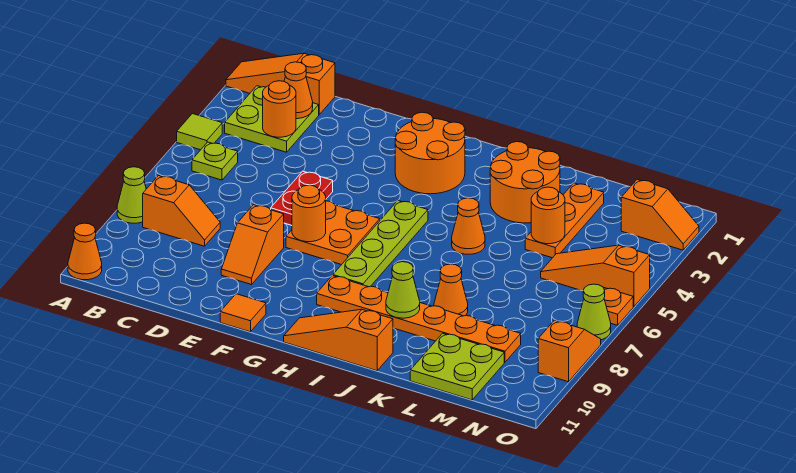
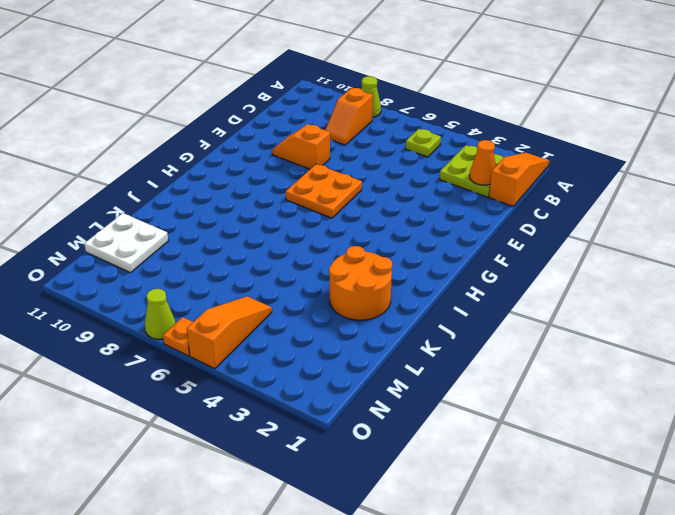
white 2x2 plate [84,213,168,273] -> lime 2x2 plate [410,333,504,400]
none -> lime 1x1 tile [177,114,222,150]
none -> orange 1x1 cone [68,223,102,280]
none -> red 1x2 plate [271,171,333,225]
none -> orange 1x1 tile [220,294,266,332]

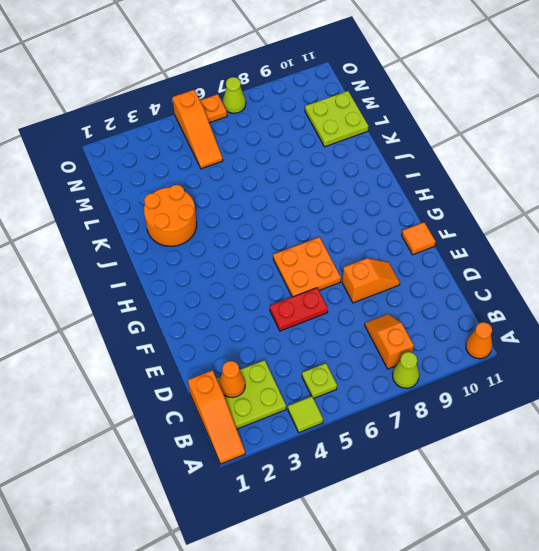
none -> orange 2x2 round brick [395,112,465,194]
none -> lime 1x4 plate [333,201,428,287]
none -> orange 1x6 plate [317,276,521,362]
none -> orange 1x3 slope [284,309,393,371]

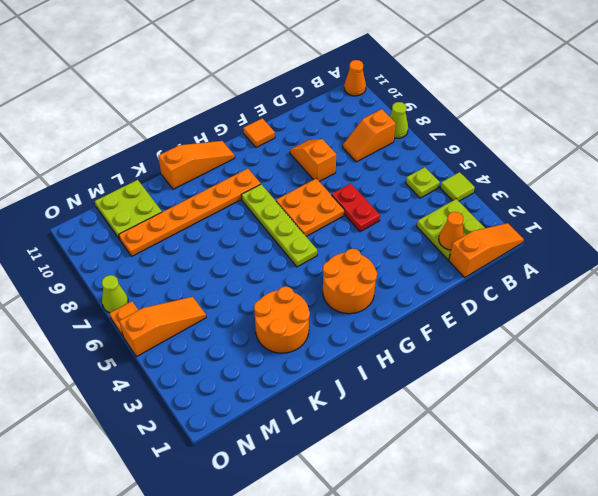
none -> orange 1x1 cone [452,198,485,254]
none -> orange 1x1 cone [434,264,468,316]
none -> orange 1x3 plate [525,183,604,258]
none -> orange 1x2 slope [621,179,699,250]

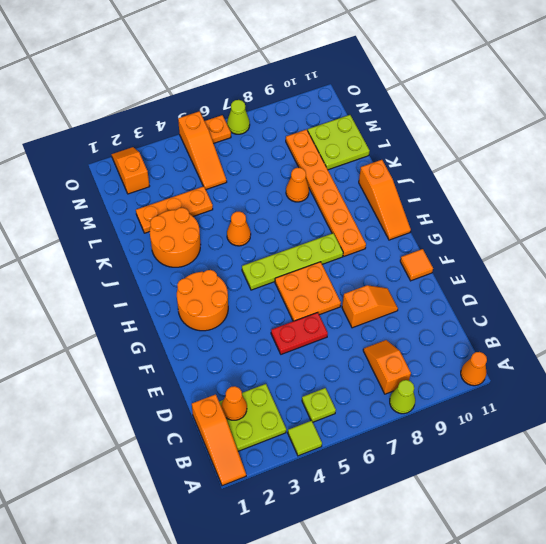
none -> orange 1x2 slope [538,320,601,382]
none -> orange 1x1 round brick [263,81,296,137]
none -> orange 1x1 round brick [292,185,326,242]
none -> lime 1x1 cone [386,262,420,318]

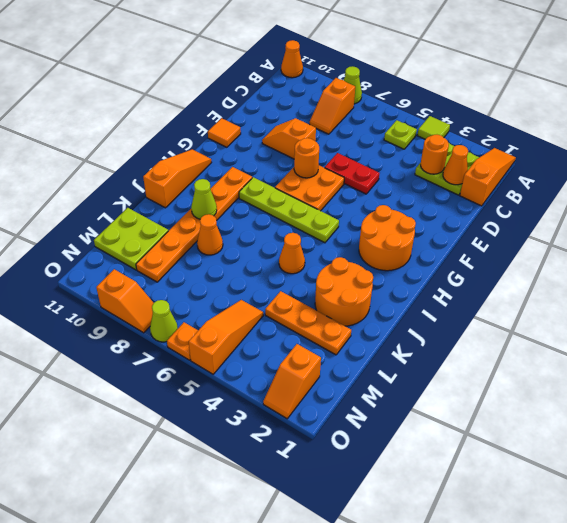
none -> orange 1x1 round brick [531,187,565,244]

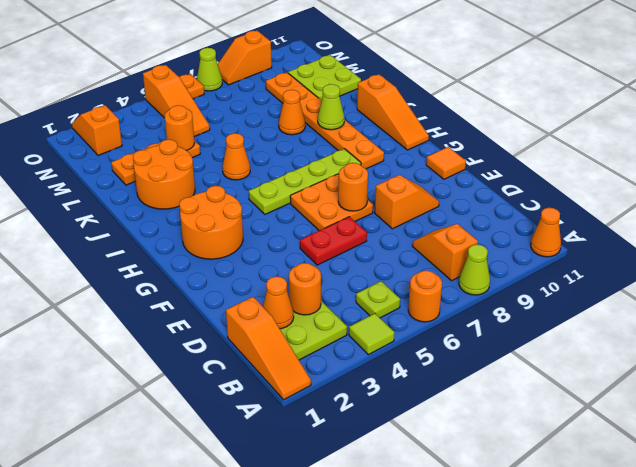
orange 1x1 round brick [408,270,442,322] -> none

